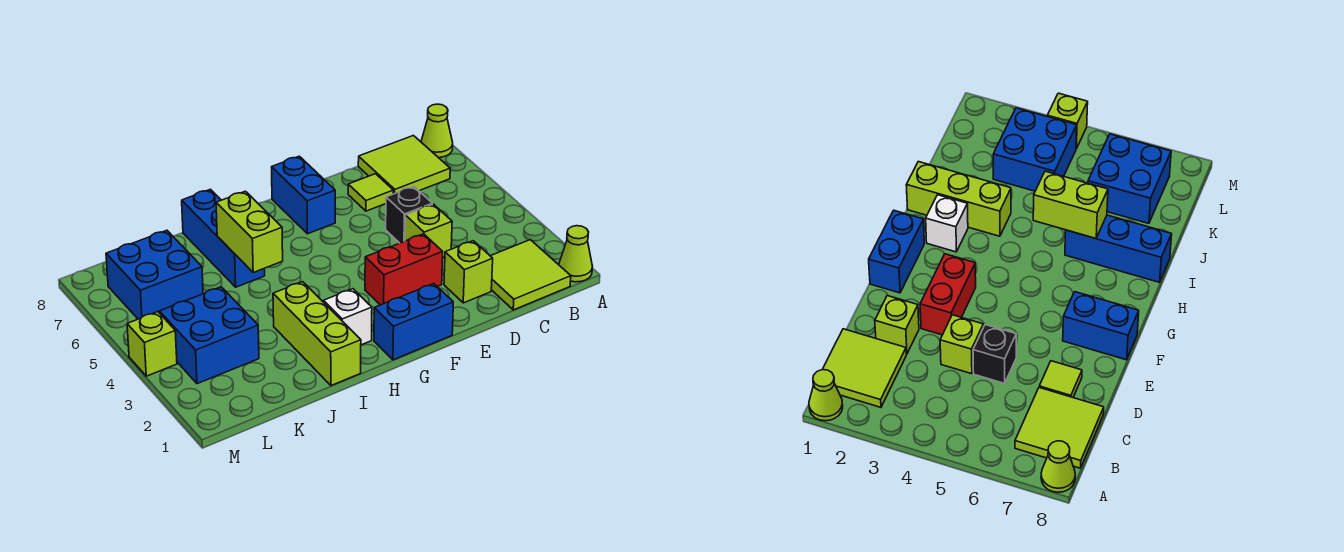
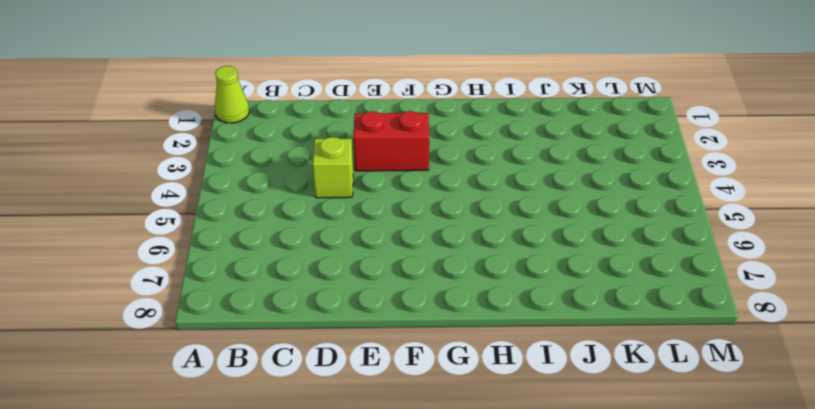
none -> lime 1x1 cone [421,104,453,158]
none -> lime 2x2 tile [491,240,571,310]
none -> lime 2x2 tile [358,136,450,194]

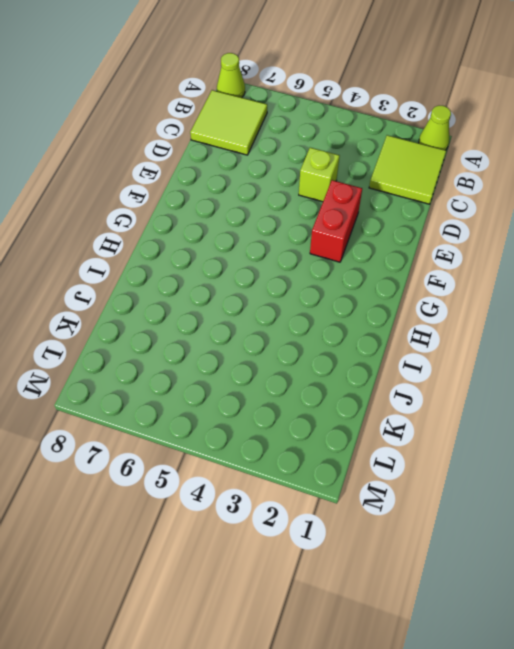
none -> lime 1x1 brick [444,241,493,303]
none -> black 1x1 brick [386,186,432,243]
none -> lime 1x1 tile [348,174,393,211]

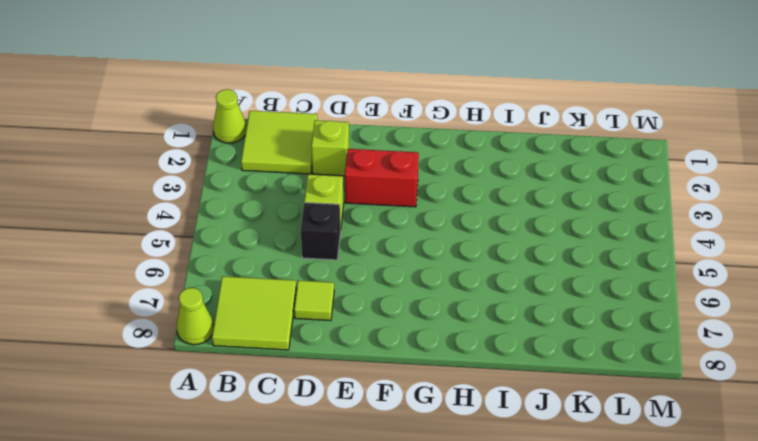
none -> blue 1x2 brick [374,284,453,360]
none -> blue 1x2 brick [272,156,335,234]
none -> white 1x1 brick [324,289,372,345]

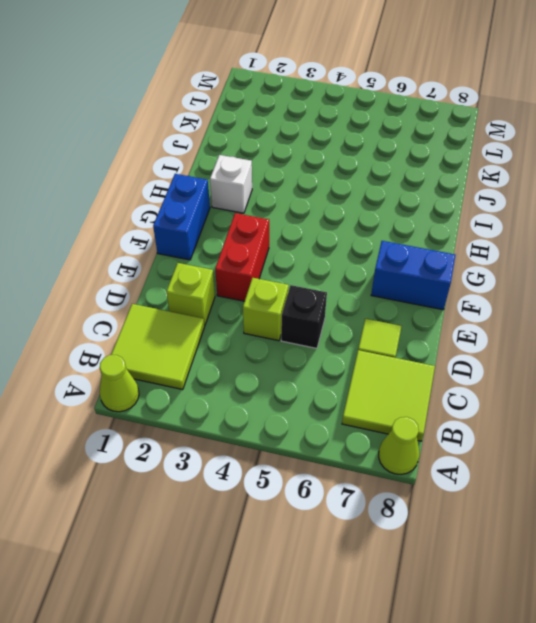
none -> lime 1x3 brick [273,282,361,386]
none -> blue 1x3 brick [182,189,265,287]
none -> blue 2x2 brick [159,287,259,384]

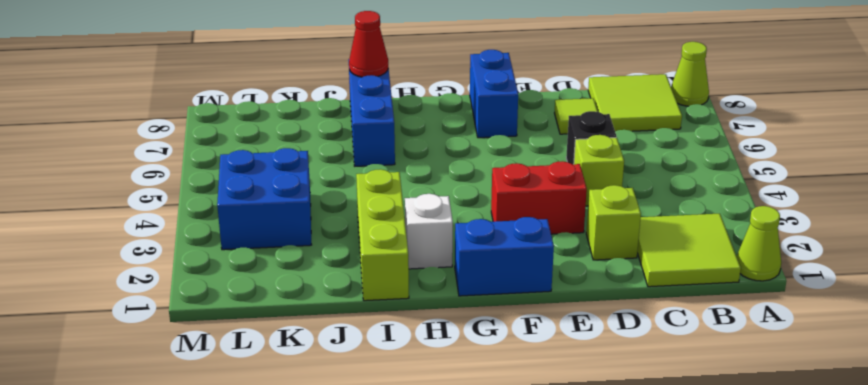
red 1x1 cone [349,11,388,77] -> none
none -> blue 2x2 brick [106,230,203,319]
none -> lime 1x1 brick [127,312,177,376]
none -> lime 1x2 brick [216,191,283,272]

